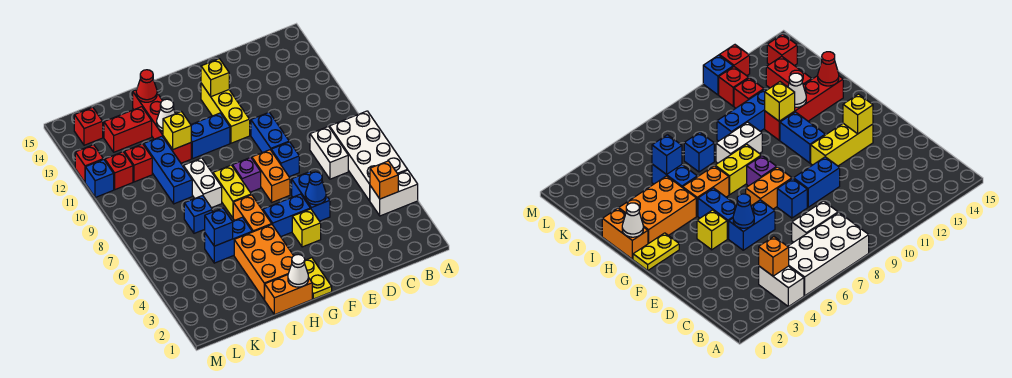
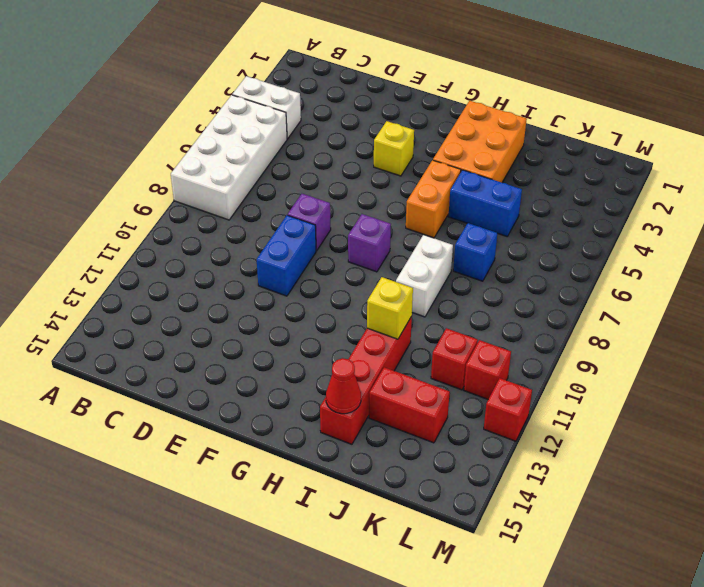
purple 1x1 brick [288,194,331,251] -> blue 1x1 brick [271,142,299,177]
none -> white 1x2 brick [310,126,348,179]
none -> blue 1x2 brick [292,172,330,221]
none -> blue 1x2 brick [263,194,310,237]
none -> orange 1x2 brick [252,150,290,202]

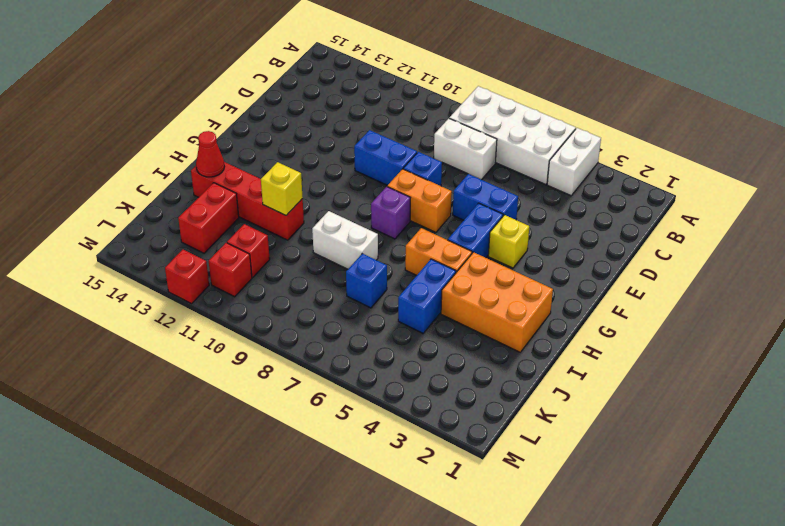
none -> yellow 1x3 brick [201,83,250,143]
none -> yellow 1x2 plate [305,258,332,299]
none -> blue 1x2 brick [191,113,230,159]
none -> orange 1x2 brick [265,275,312,315]

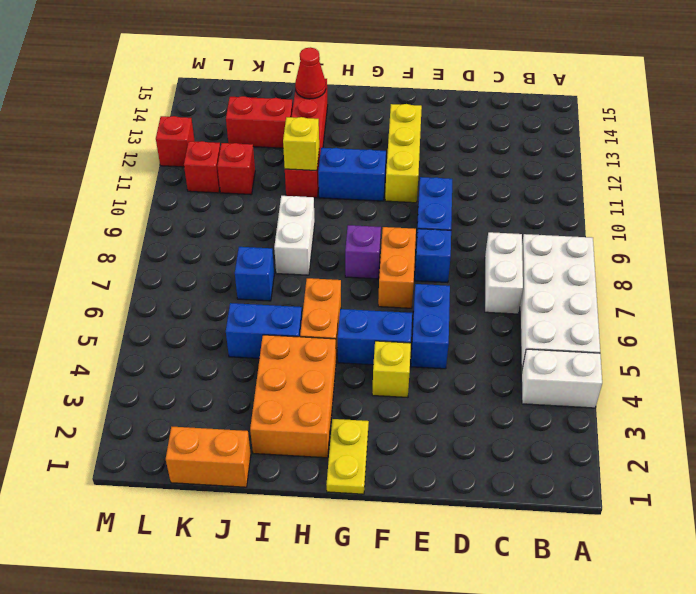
orange 1x2 brick [166,427,251,487] -> orange 1x2 brick moved to [265,275,312,315]
none -> yellow 1x2 brick [213,165,251,218]
none -> blue 1x3 brick [144,136,192,204]
none -> red 1x1 brick [74,107,103,145]
none -> blue 1x1 brick [85,159,114,198]

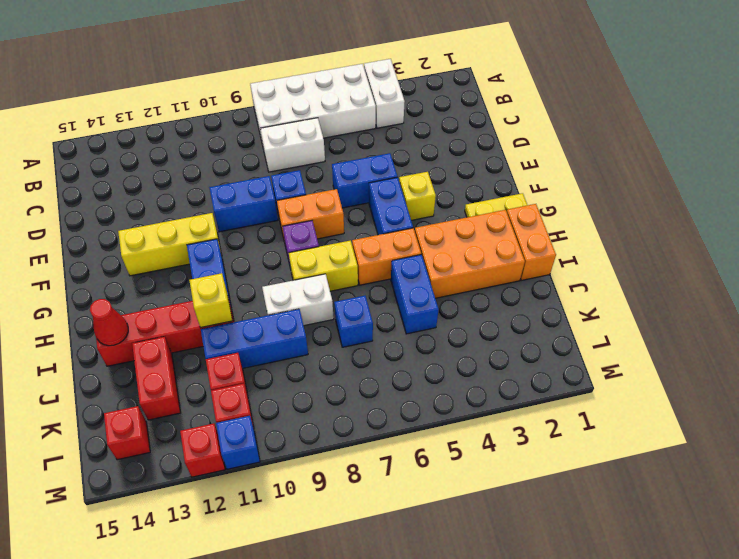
none -> orange 1x1 brick [370,161,398,199]
none -> blue 1x1 cone [305,172,326,205]
none -> yellow 1x1 brick [201,59,229,96]
none -> white 1x1 cone [288,254,308,287]

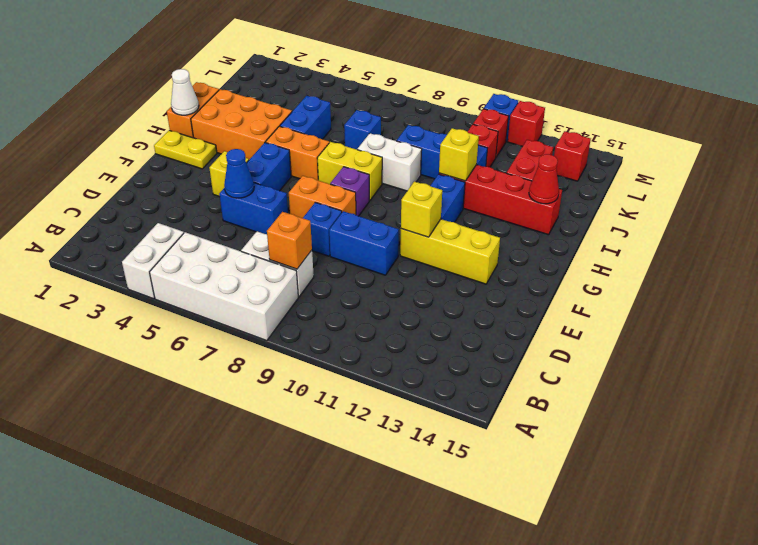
orange 1x1 brick [267,212,312,269] -> orange 1x1 brick moved to [370,161,398,199]
yellow 1x1 brick [401,181,442,237] -> yellow 1x1 brick moved to [201,59,229,96]
none -> white 1x1 cone [157,99,175,131]
none -> blue 1x1 brick [205,208,233,246]

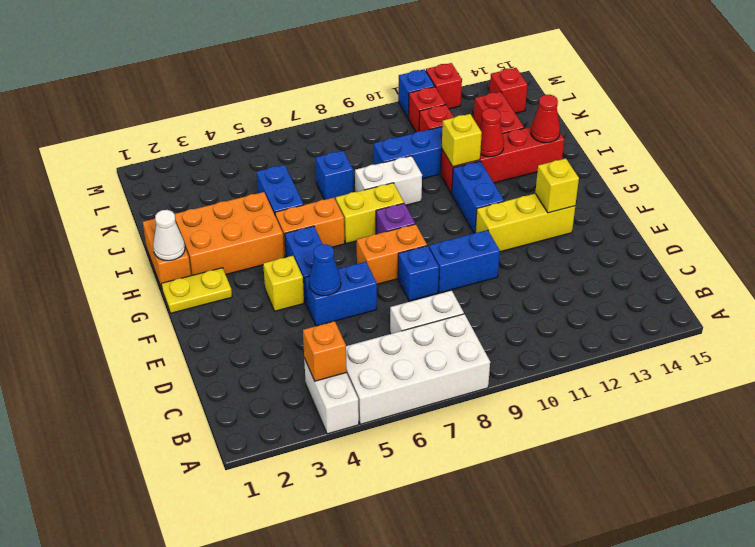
red 1x1 cone [479,108,504,157] -> white 1x1 cone [157,99,175,131]
none -> blue 1x1 brick [205,208,233,246]

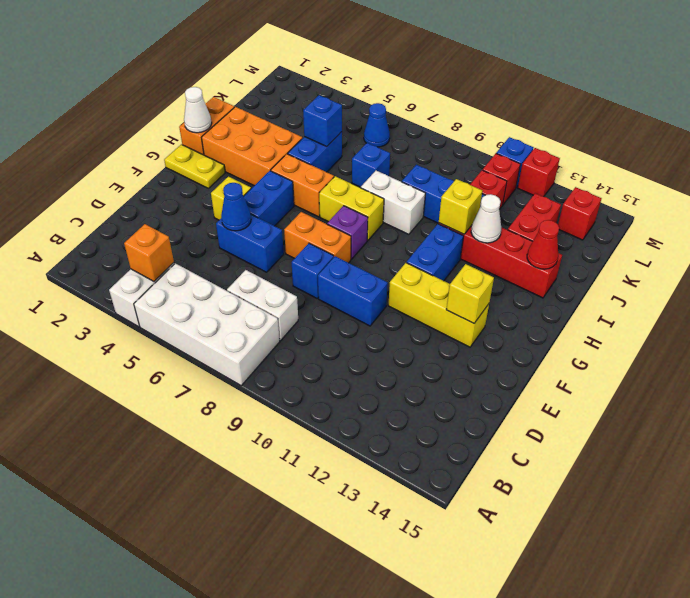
blue 1x1 cone [364,103,390,147] -> none

